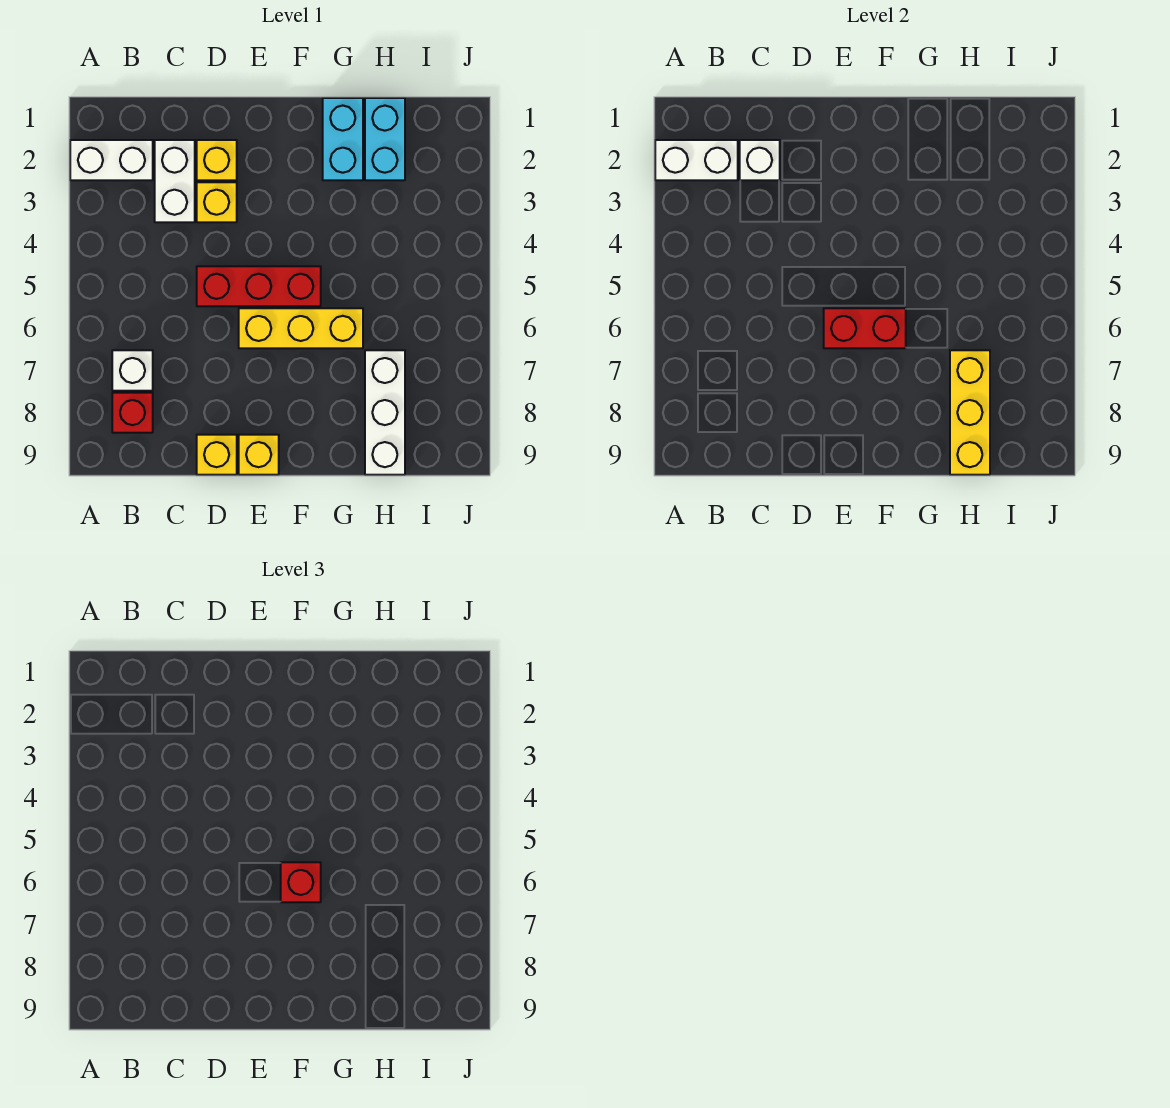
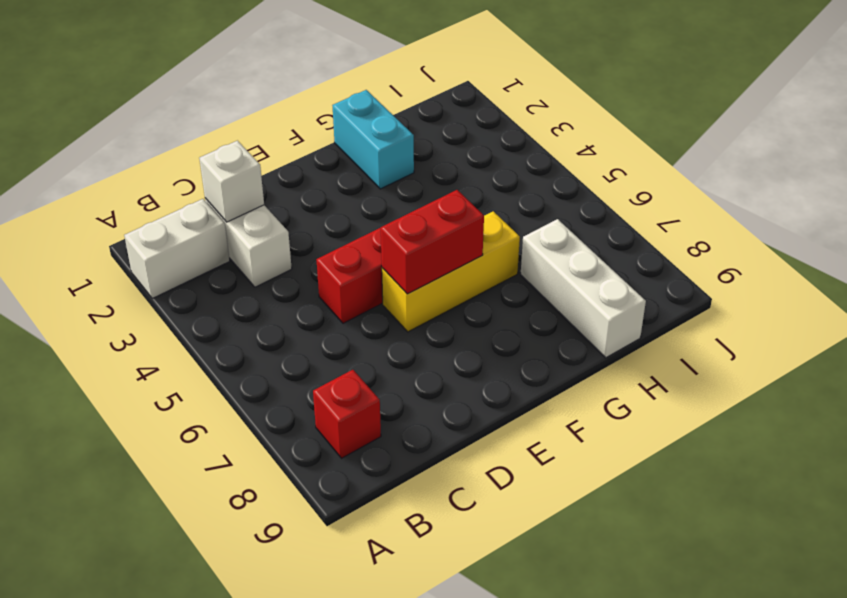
none -> white 1x1 brick [112,350,153,391]
none -> yellow 1x1 brick [197,140,237,180]
none -> yellow 1x1 brick [197,182,237,222]

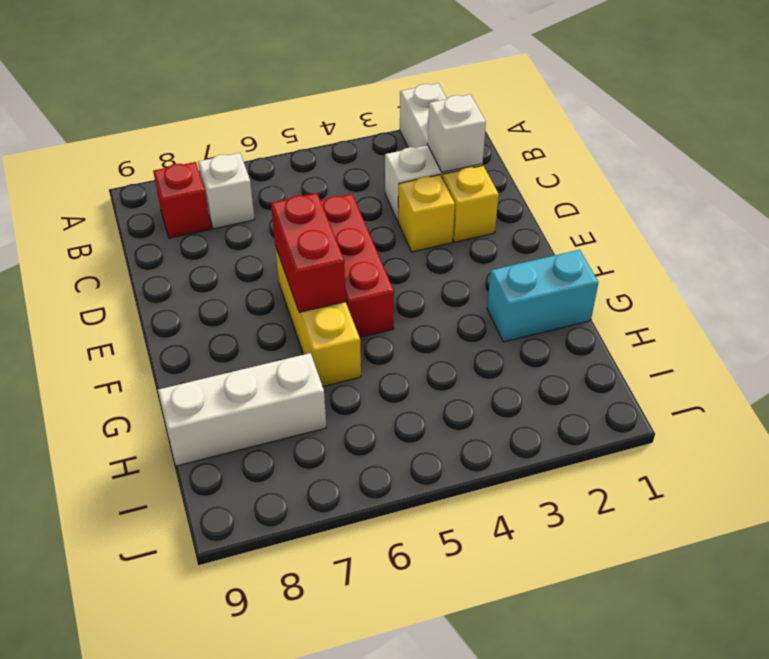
none -> yellow 1x1 brick [197,435,237,475]
none -> yellow 1x1 brick [239,435,279,475]
none -> cyan 1x2 brick [365,98,405,180]

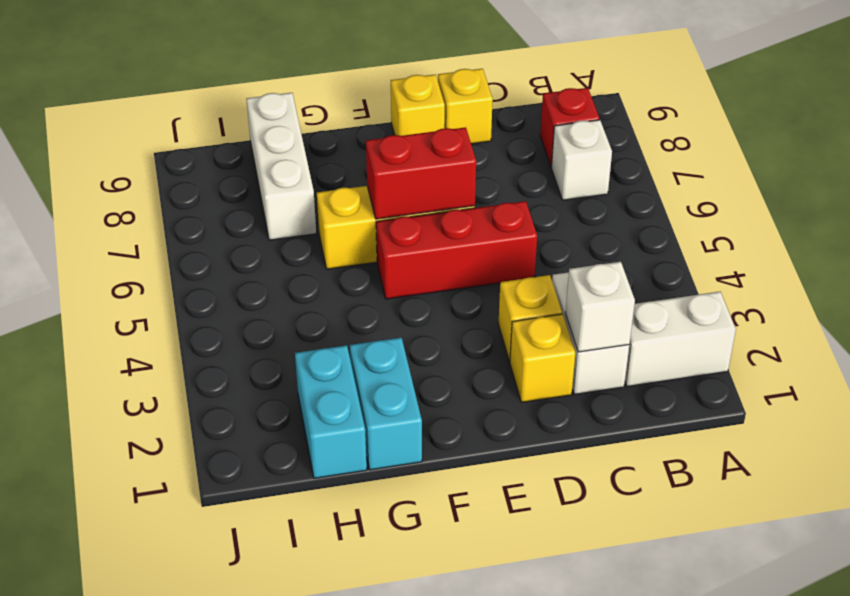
none -> white 1x2 brick [655,140,738,180]
none -> yellow 1x3 brick [950,350,990,475]
none -> red 1x1 brick [281,862,321,902]

